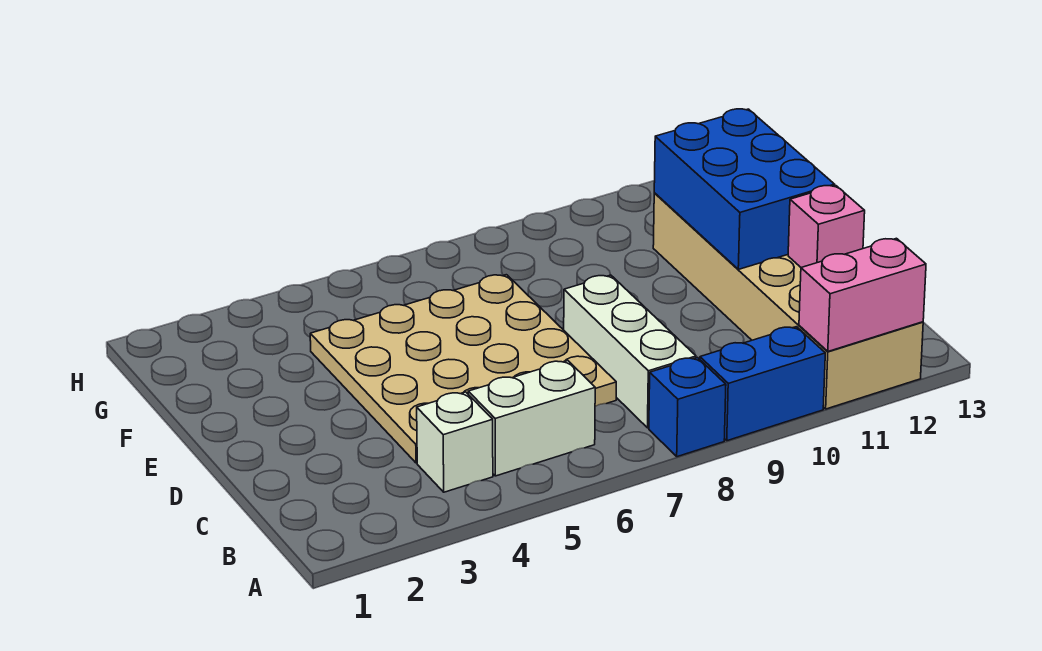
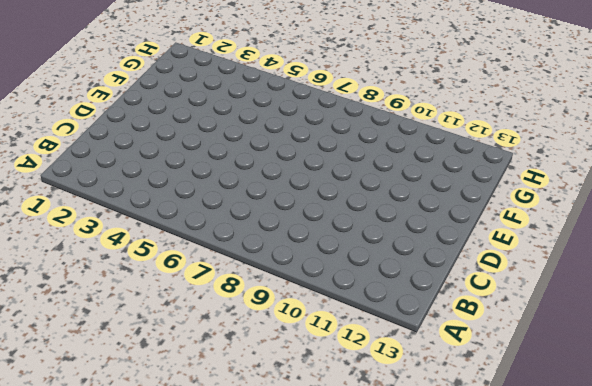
none -> blue 1x1 brick [649,357,726,457]
none -> blue 1x2 brick [700,327,825,441]

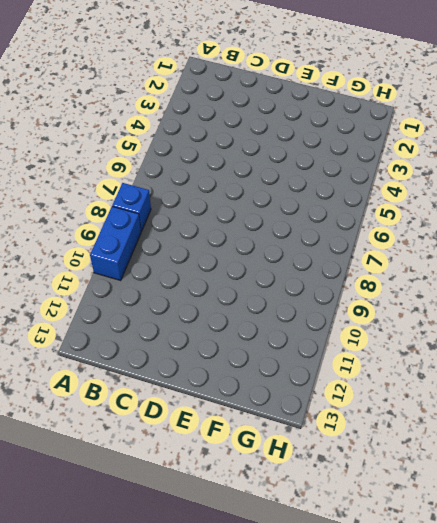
none -> tan 2x6 brick [653,193,923,409]
none -> white 1x1 brick [417,392,493,492]

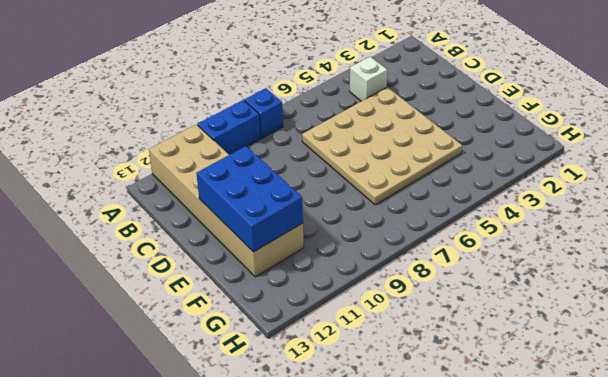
none -> white 1x2 brick [468,361,595,476]
none -> white 1x3 brick [564,275,696,428]

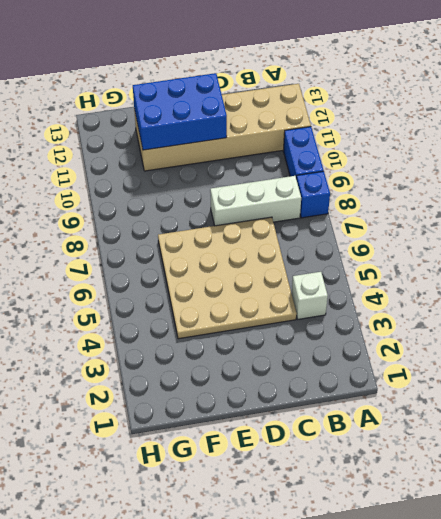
none -> white 1x2 brick [468,361,595,476]
none -> pink 1x2 brick [799,238,926,351]

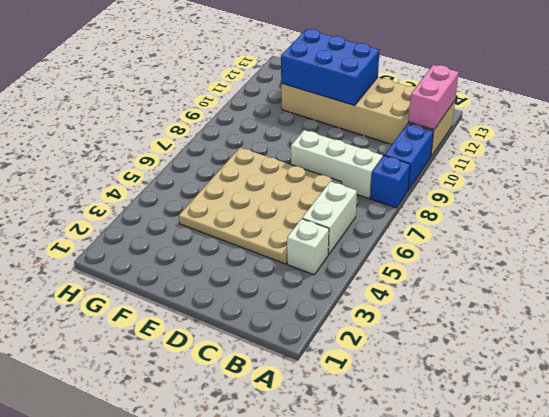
none -> pink 1x1 brick [788,186,865,267]

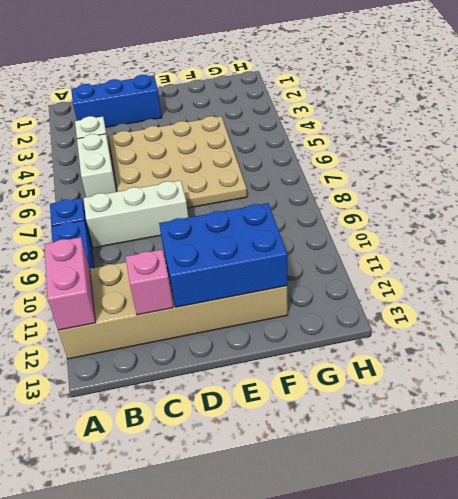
blue 1x3 brick [71,75,162,127] -> none

